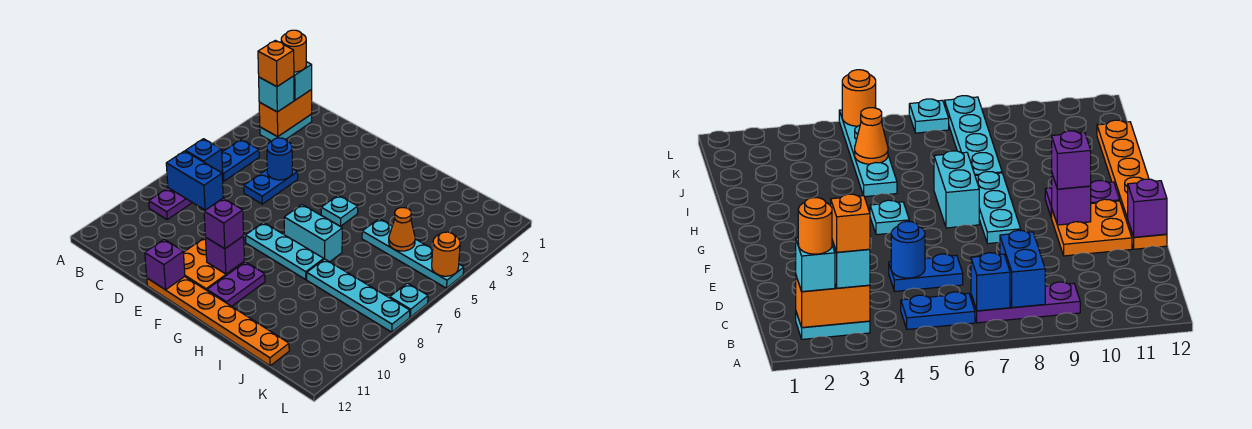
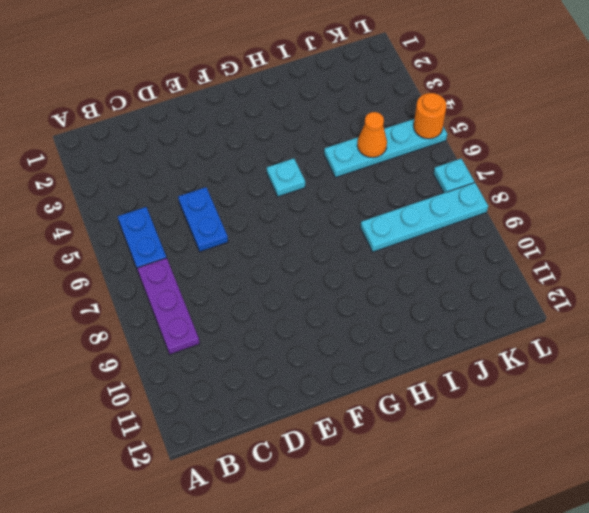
none -> cyan 1x2 plate [260,114,312,141]
none -> orange 2x2 plate [183,238,245,290]
none -> orange 1x6 plate [147,277,289,366]

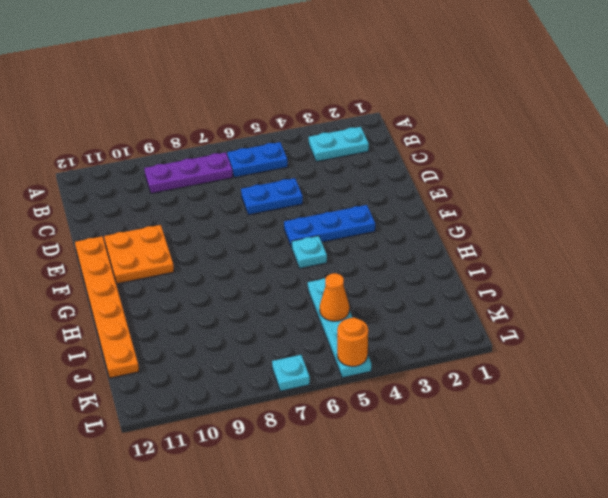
blue 1x3 plate [284,205,375,248] -> none
none -> cyan 1x3 plate [245,222,324,279]
none -> cyan 1x2 brick [284,205,342,262]
none -> purple 1x2 plate [207,262,265,306]

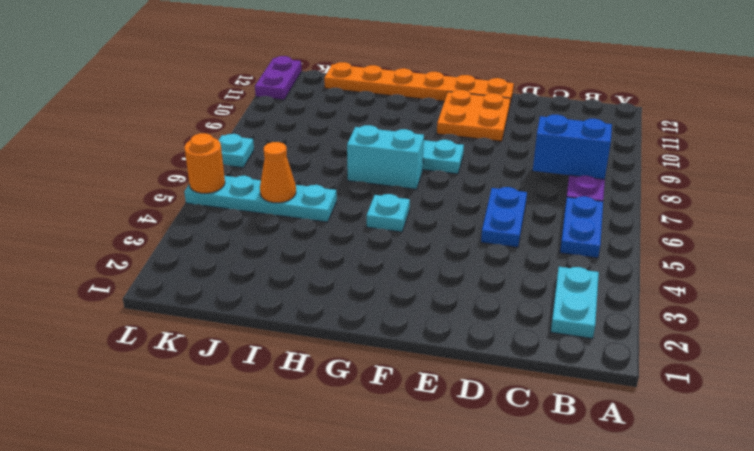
purple 1x2 plate [255,56,302,100] -> purple 1x2 plate moved to [207,262,265,306]
none -> cyan 1x4 plate [307,259,410,332]
none -> orange 1x2 brick [259,90,312,137]
none -> blue 1x1 brick [186,139,223,174]

